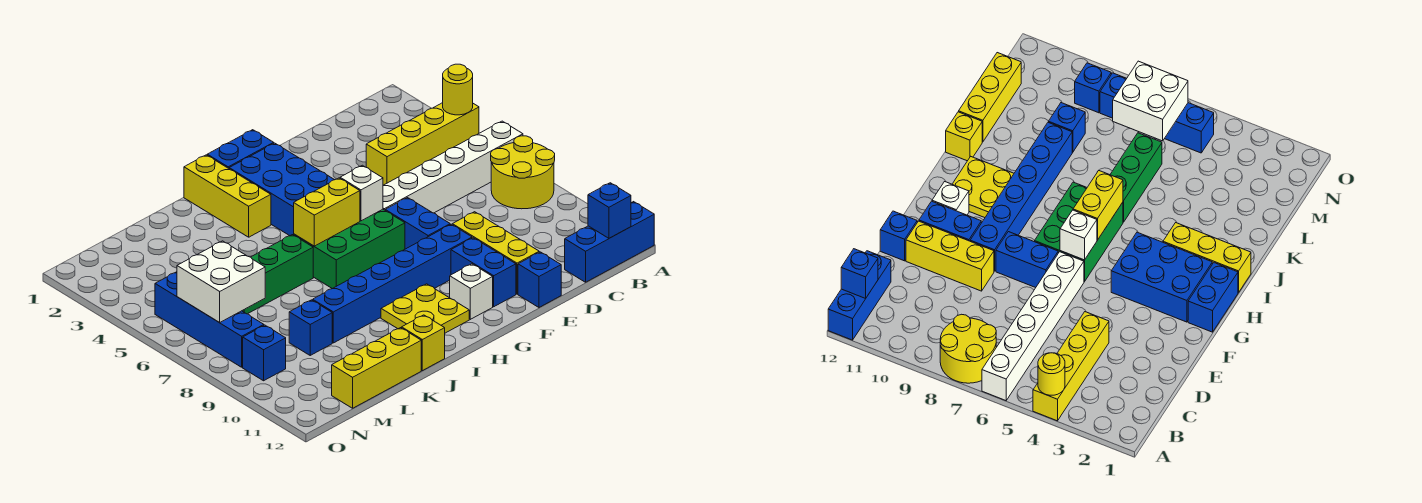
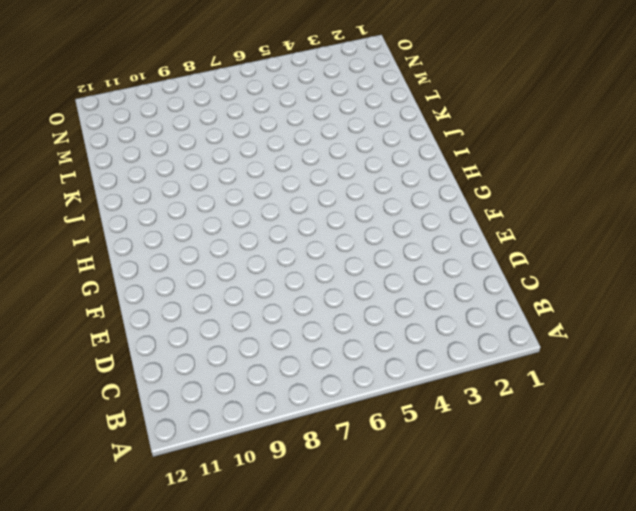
none -> yellow 1x4 brick [366,103,479,185]
none -> white 1x6 brick [383,121,523,213]
none -> yellow 2x2 round brick [491,136,555,209]

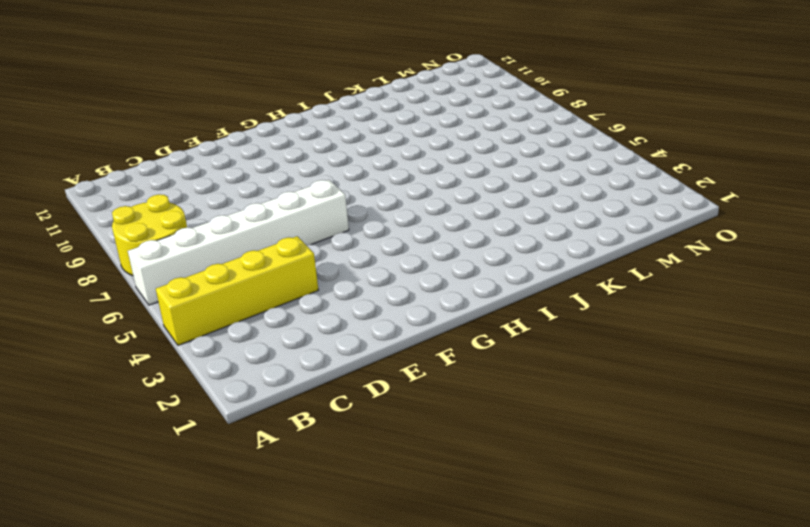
none -> blue 1x3 brick [565,202,654,282]
none -> yellow 1x3 brick [452,212,539,294]
none -> blue 1x1 brick [518,252,561,307]

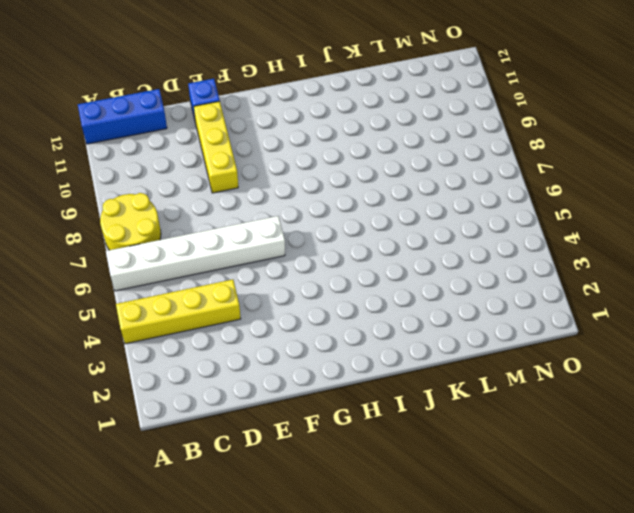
none -> blue 1x2 brick [385,198,450,249]
none -> blue 1x6 brick [313,224,472,343]
none -> blue 1x2 brick [451,238,516,307]

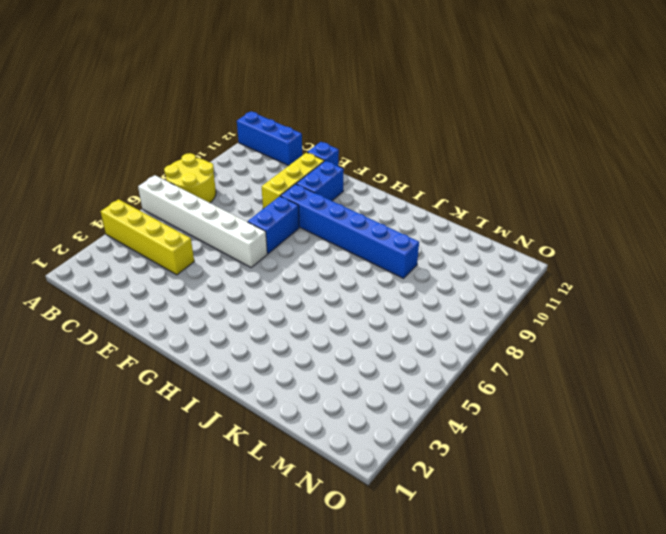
none -> blue 1x2 brick [207,130,274,168]
none -> blue 2x3 brick [229,143,334,236]
none -> green 2x3 brick [294,209,405,289]

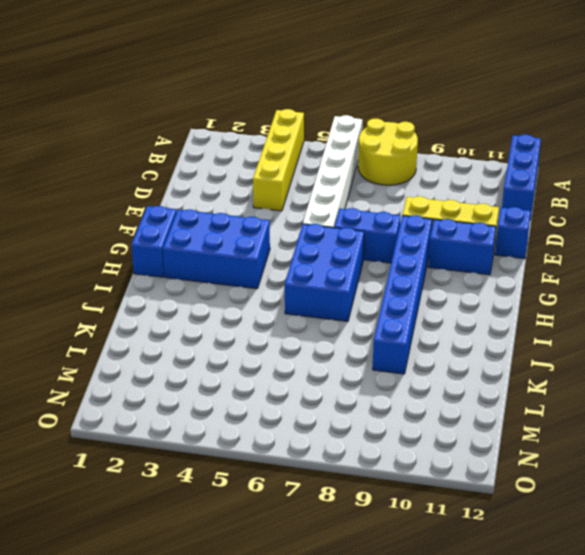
blue 2x3 brick [285,224,364,321] -> green 2x3 brick [294,209,405,289]
none -> white 1x1 brick [450,264,493,319]
none -> yellow 2x2 plate [381,284,469,333]
none -> yellow 1x3 brick [184,155,271,237]

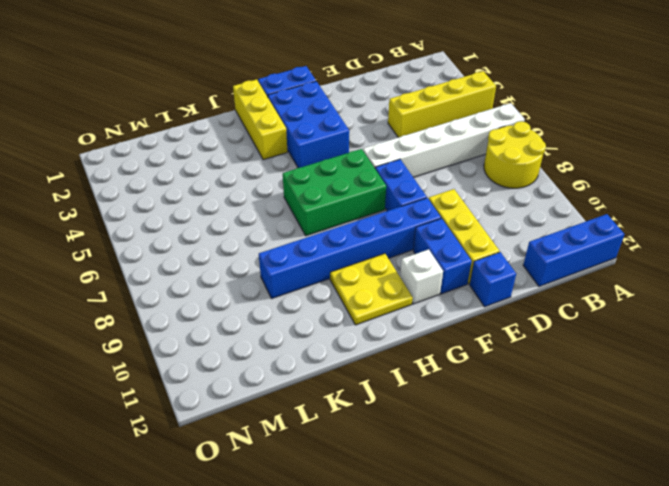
none -> green 1x3 brick [242,235,313,314]
none -> yellow 1x1 brick [402,315,445,371]
none -> yellow 1x3 brick [332,328,421,408]

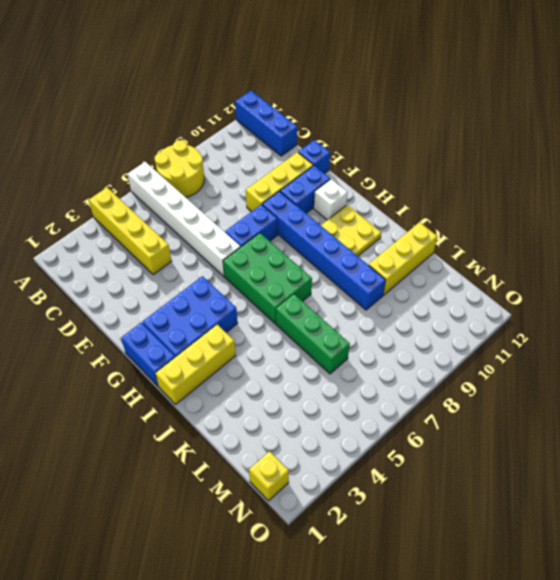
yellow 1x3 brick [369,222,437,295] -> yellow 1x3 brick turned to [332,328,421,408]
yellow 1x1 brick [249,451,289,501] -> yellow 1x1 brick moved to [402,315,445,371]
none -> blue 1x1 brick [289,300,332,355]
none -> blue 1x4 brick [155,272,264,367]
none -> blue 1x1 brick [243,325,286,381]

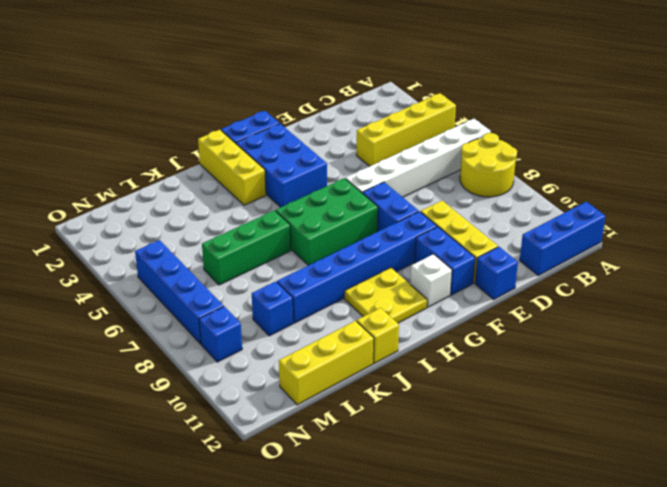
none -> yellow 1x1 round brick [443,64,473,115]
none -> blue 1x1 brick [588,183,631,238]
none -> white 1x1 brick [340,165,383,221]

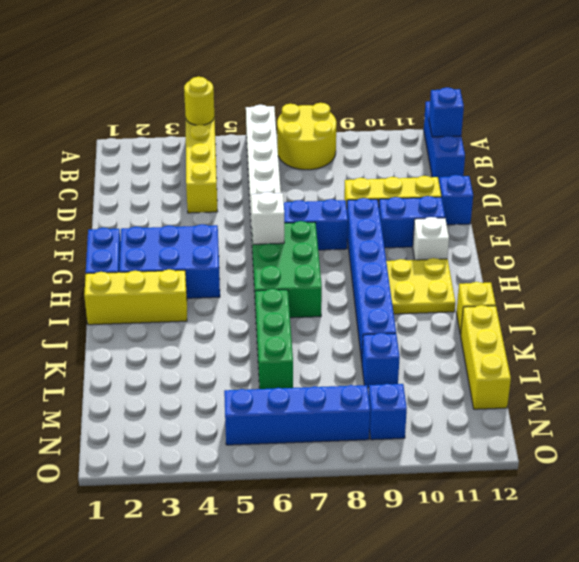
none -> yellow 1x2 brick [294,178,360,246]
none -> white 2x2 brick [177,241,265,323]

